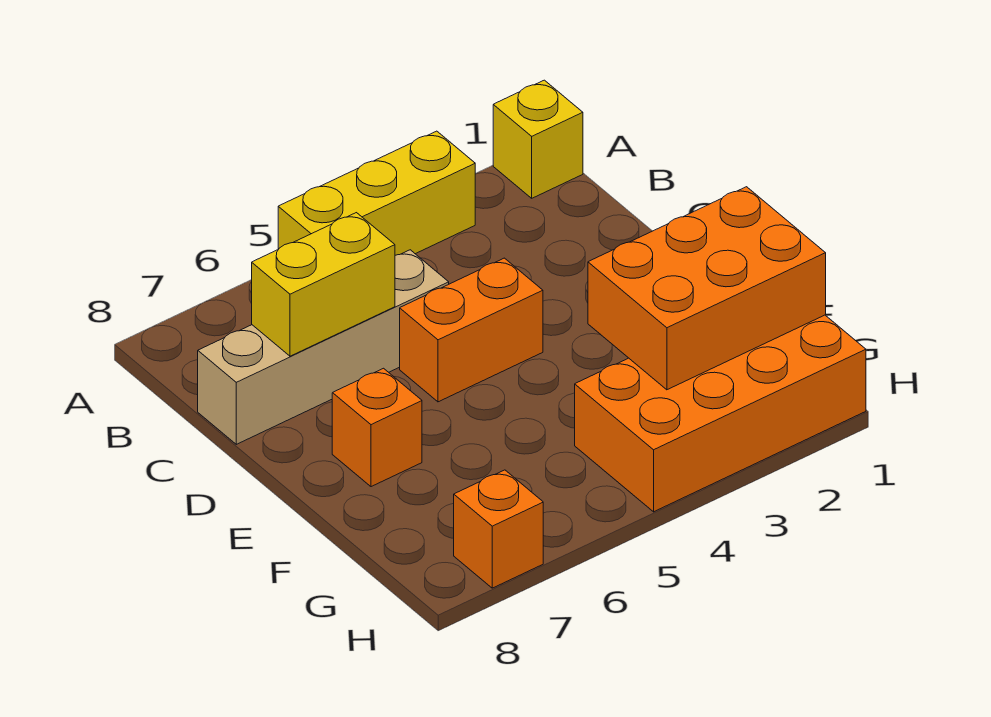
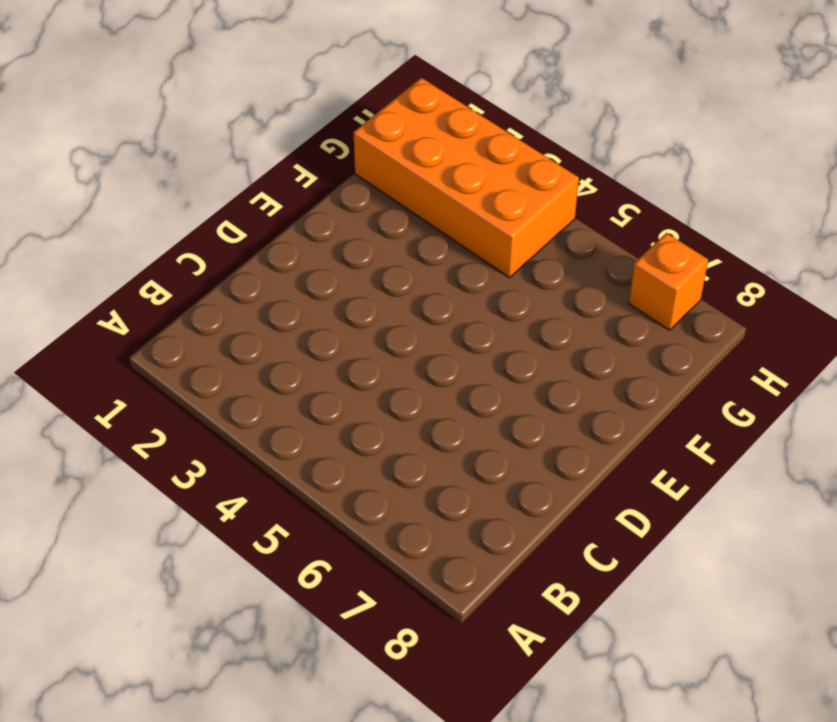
none -> yellow 1x1 brick [493,80,583,198]
none -> yellow 1x3 brick [278,131,475,255]

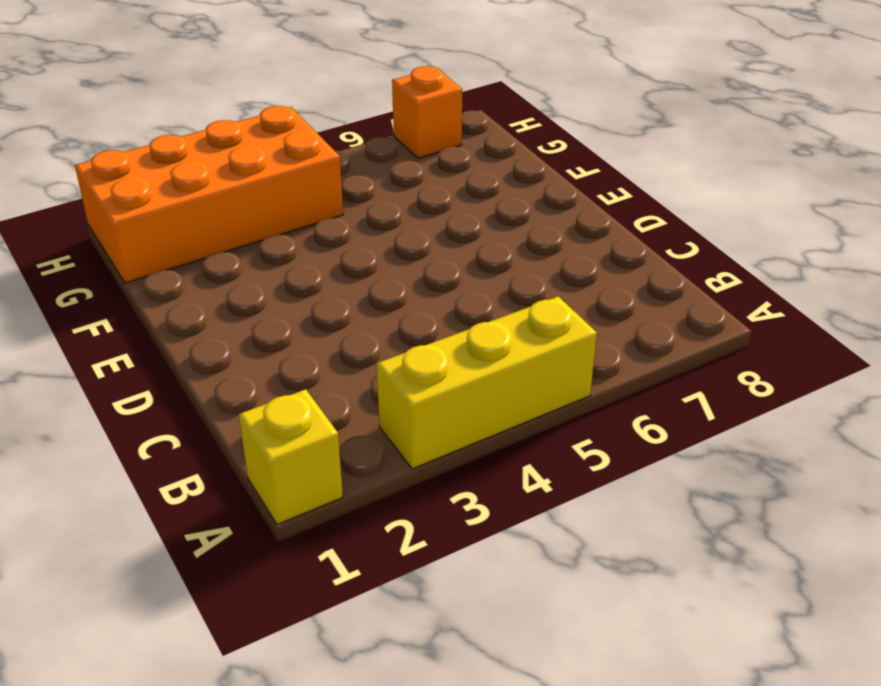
none -> tan 1x4 brick [198,250,449,444]
none -> orange 1x2 brick [400,258,543,402]

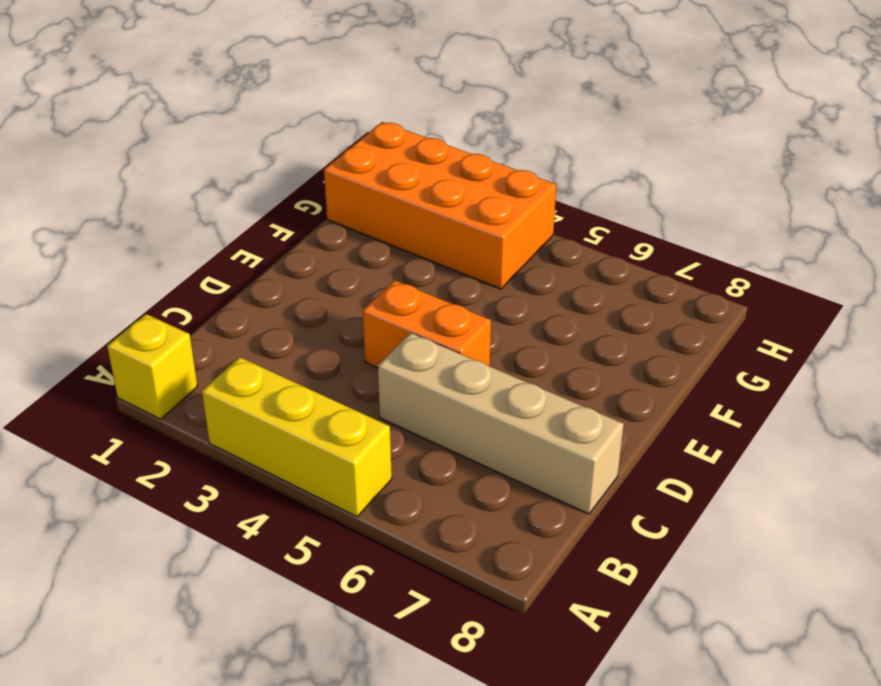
none -> orange 1x1 brick [332,368,422,487]
none -> orange 1x1 brick [454,470,543,588]

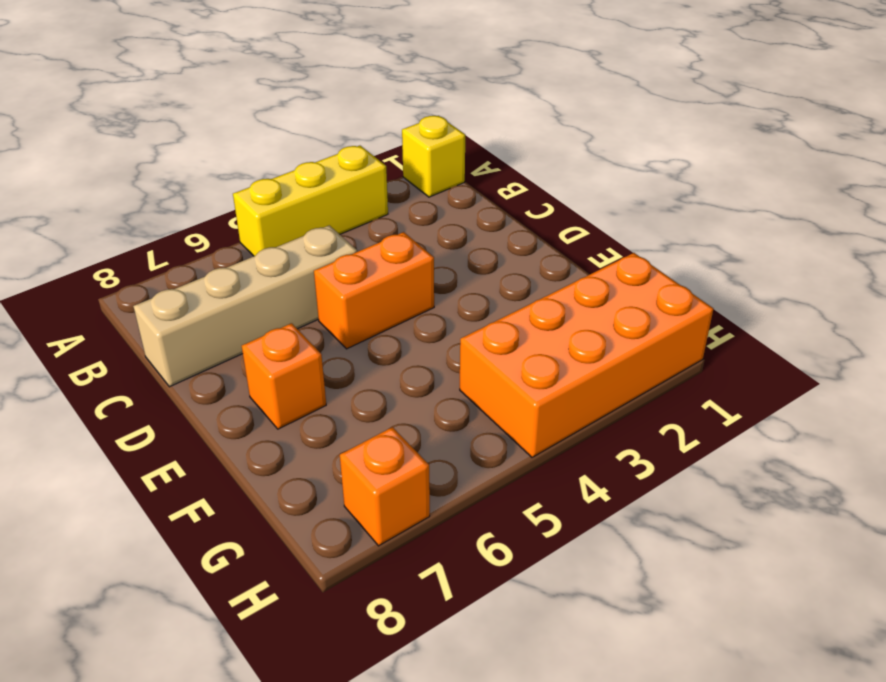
none -> yellow 1x2 brick [252,213,395,356]
none -> orange 2x3 brick [588,187,826,390]

